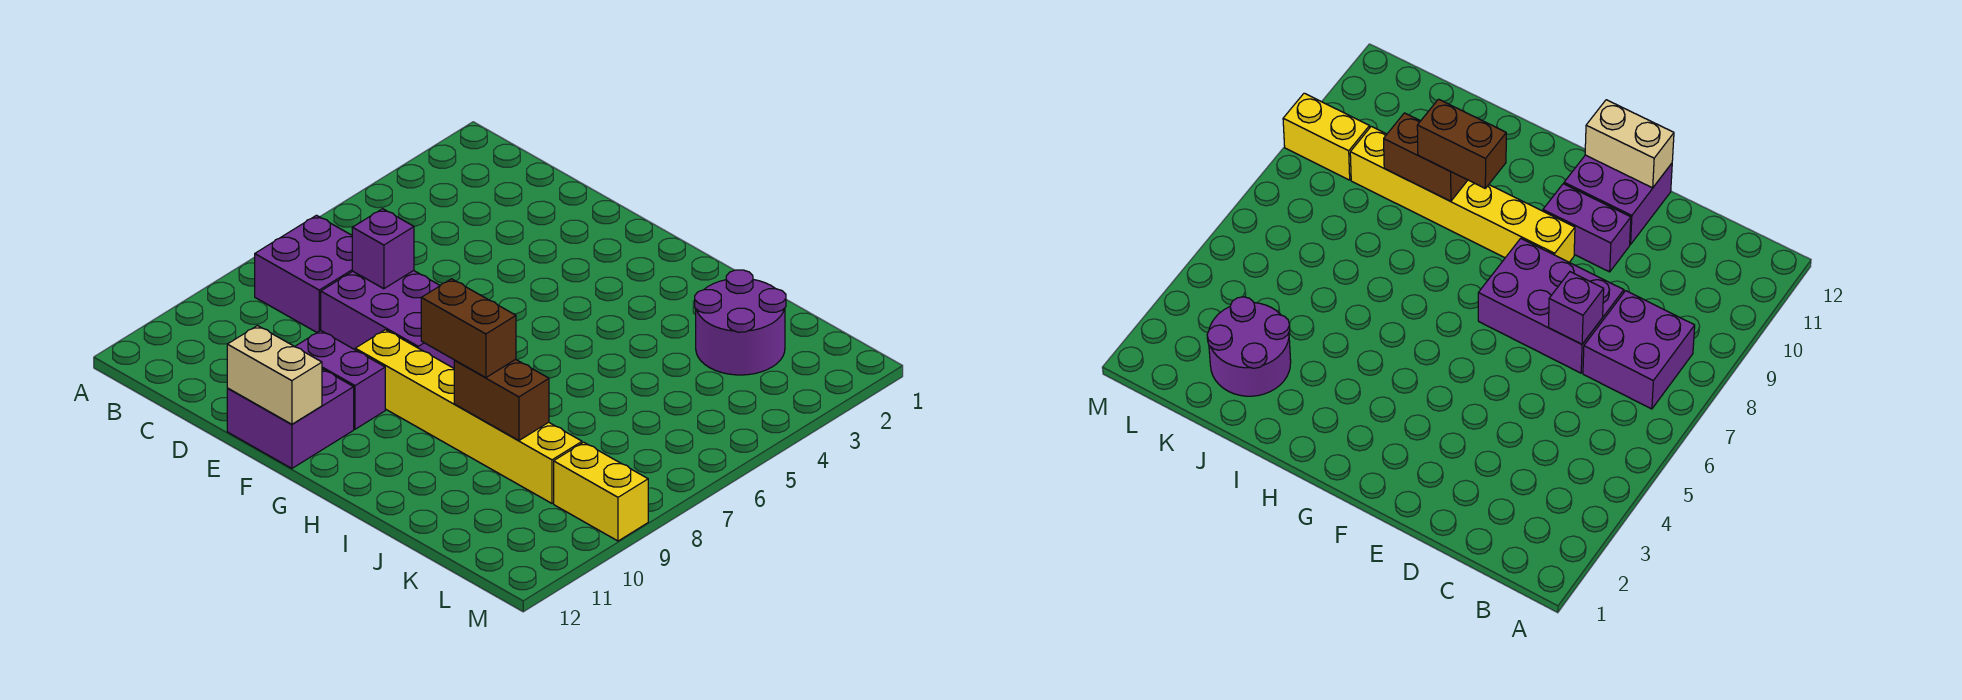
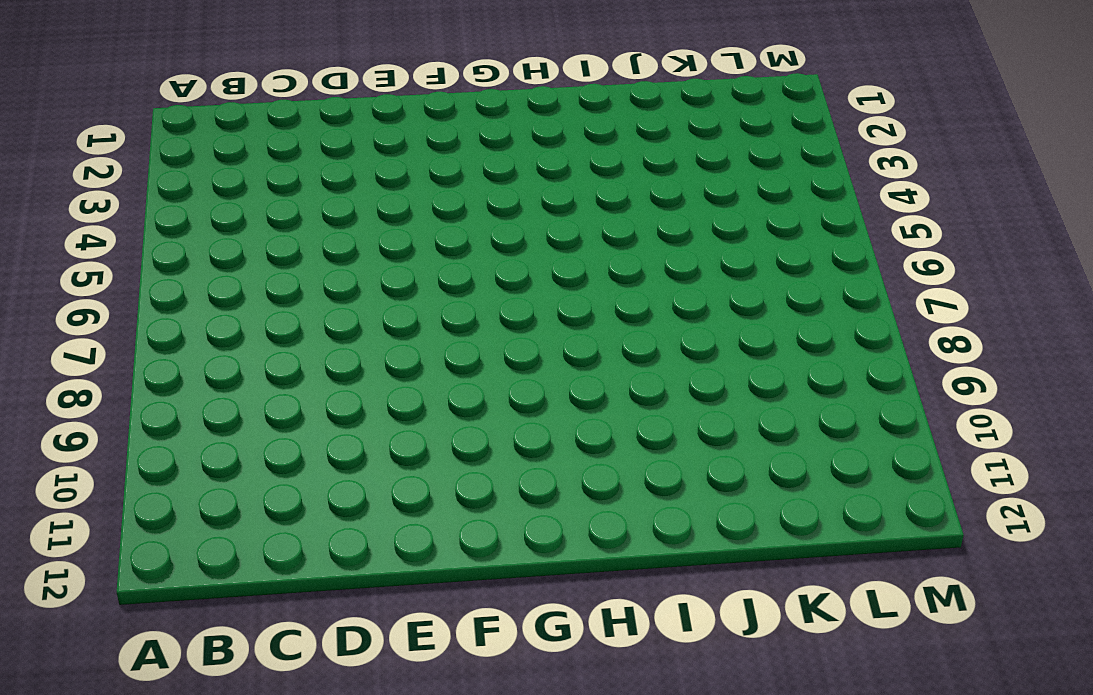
none -> purple 2x2 brick [255,215,352,332]
none -> purple 2x3 brick [321,271,455,368]

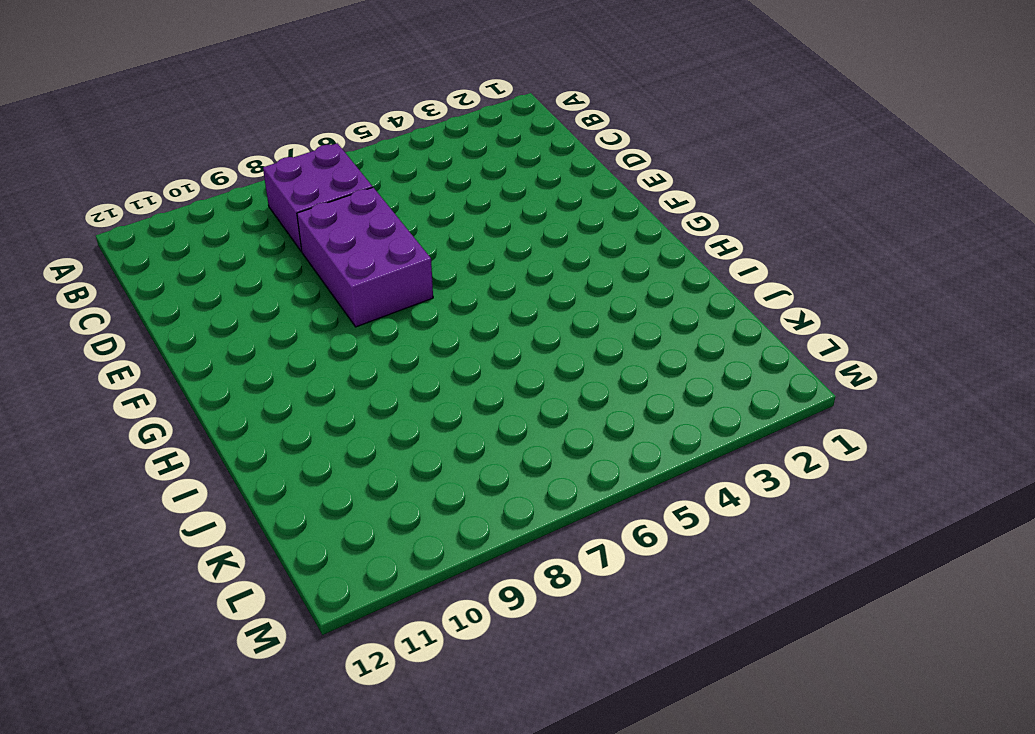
none -> purple 1x2 brick [295,331,385,429]
none -> purple 2x2 brick [227,369,354,468]

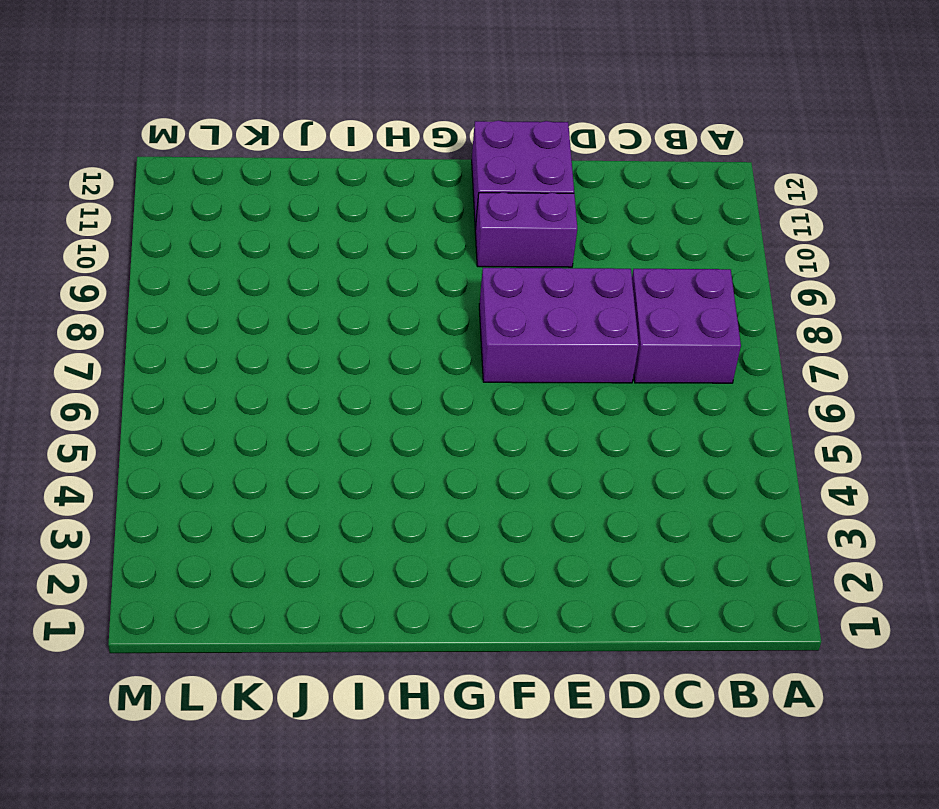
none -> yellow 1x6 brick [355,330,582,503]
none -> purple 2x2 round brick [695,270,786,375]

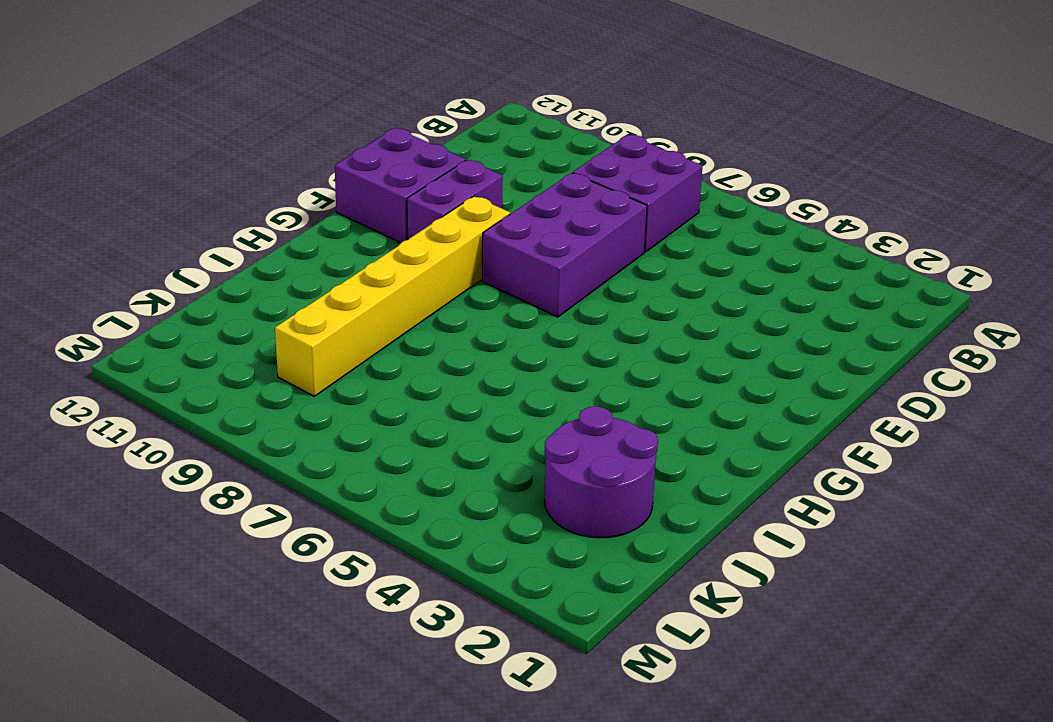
none -> yellow 1x2 brick [554,442,648,541]
none -> purple 1x1 brick [352,209,414,289]

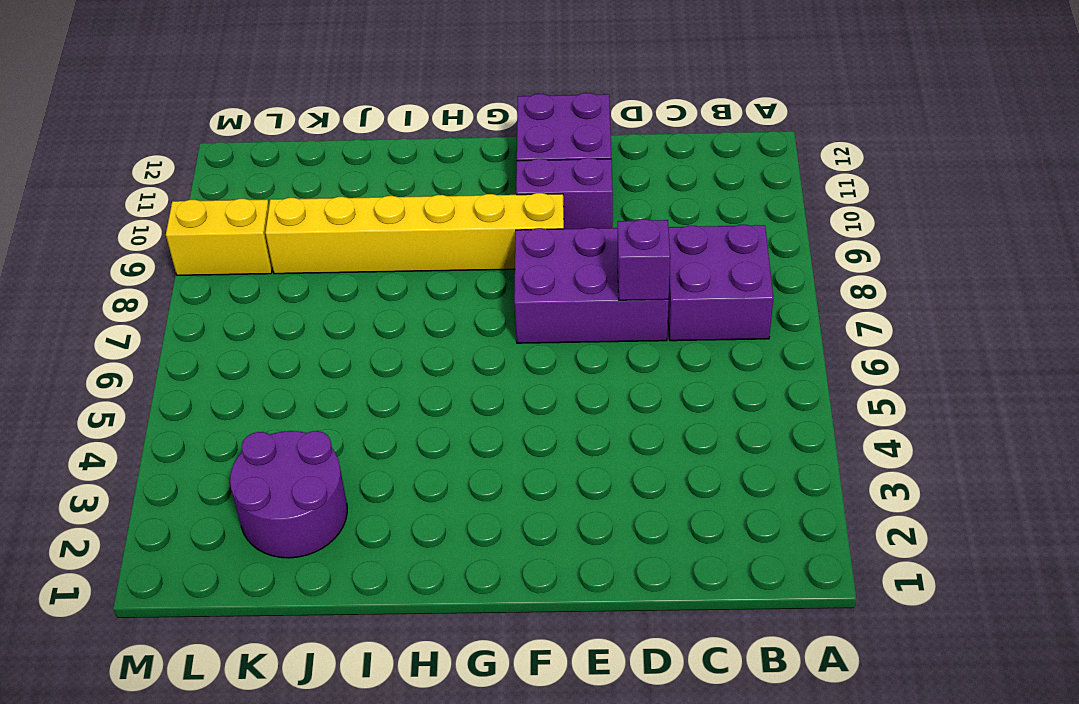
none -> tan 1x2 brick [227,326,322,424]
none -> brown 1x2 brick [454,359,549,440]

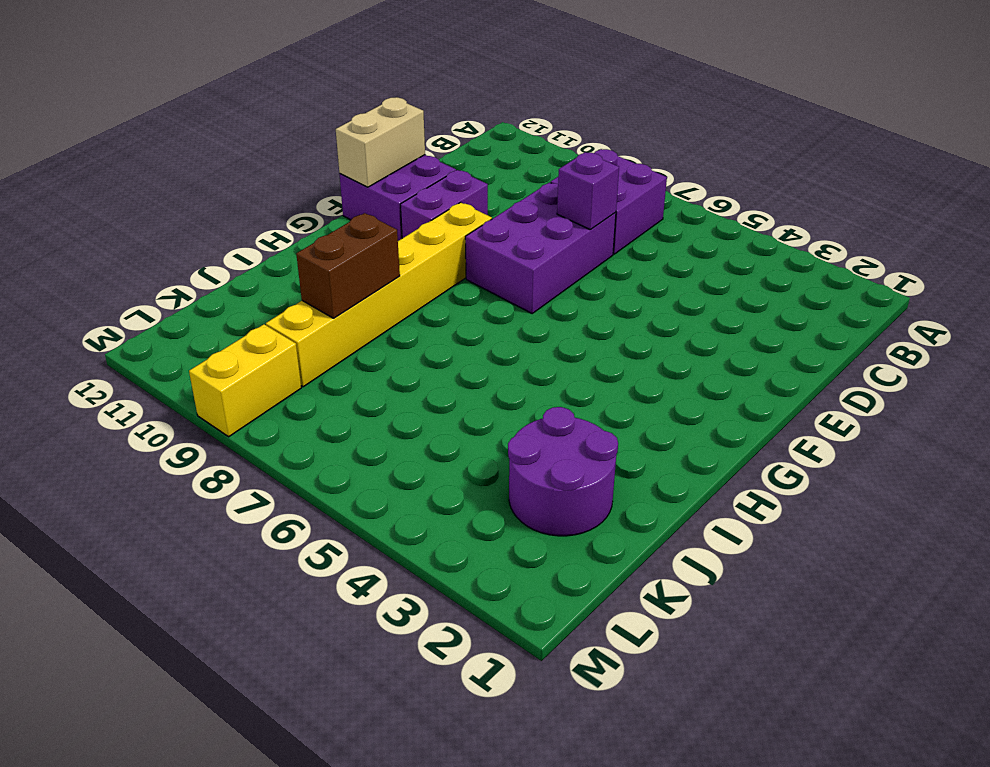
none -> brown 1x2 brick [421,279,516,378]

